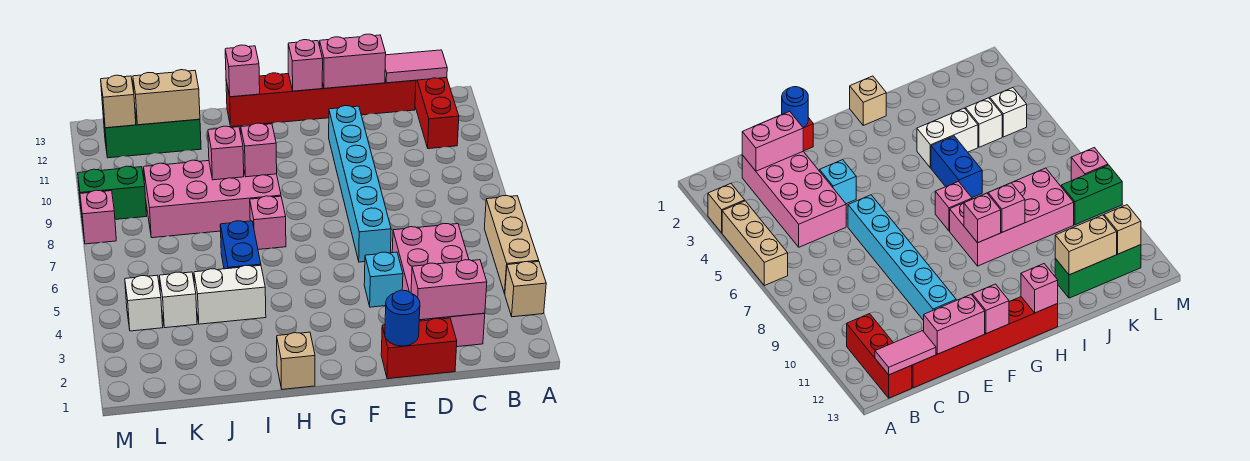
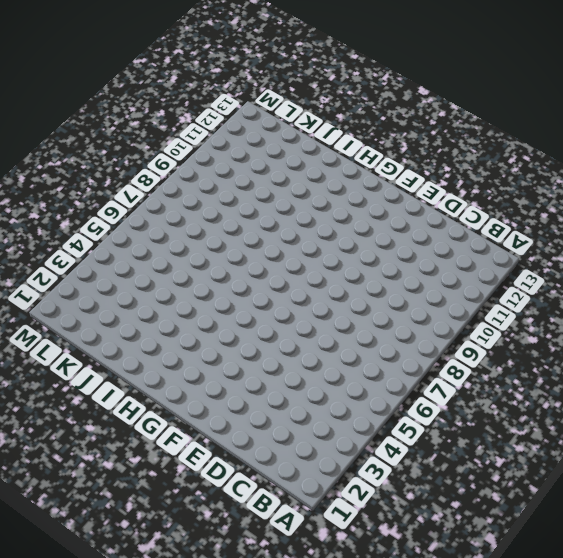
none -> tan 1x1 brick [505,262,546,317]
none -> tan 1x3 brick [484,196,539,294]
none -> red 1x3 brick [415,78,459,149]

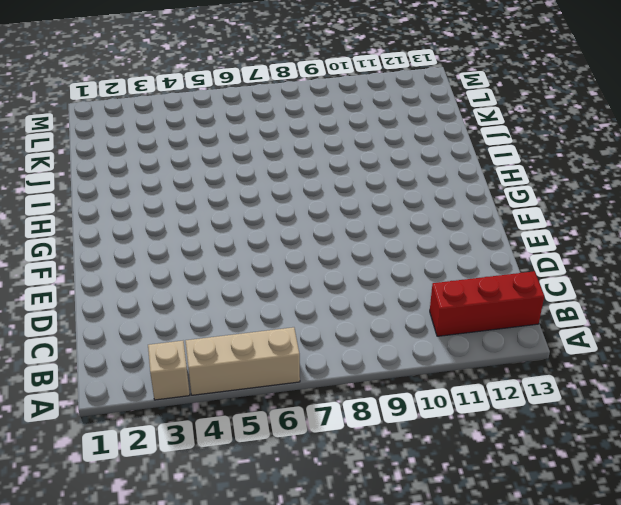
none -> pink 2x4 brick [392,224,485,347]
none -> red 1x6 brick [226,73,416,127]
none -> red 1x2 brick [381,318,457,379]

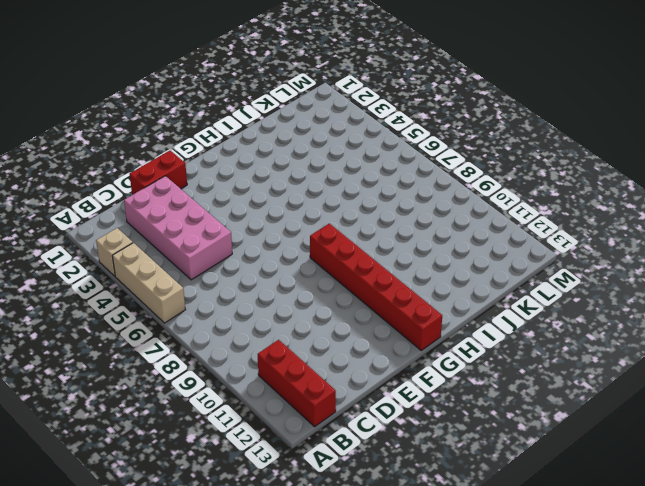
red 1x6 brick [310,223,442,350] -> red 1x6 brick turned to [226,73,416,127]
none -> cyan 1x1 brick [364,252,403,307]
none -> cyan 1x6 brick [329,106,391,262]
none -> tan 1x1 brick [277,332,315,389]

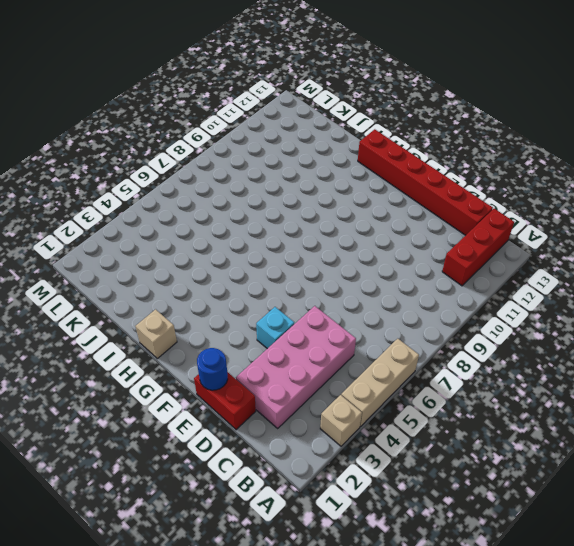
none -> cyan 1x6 brick [329,106,391,262]
none -> pink 1x1 brick [250,196,286,250]
none -> pink 2x4 brick [144,160,281,238]

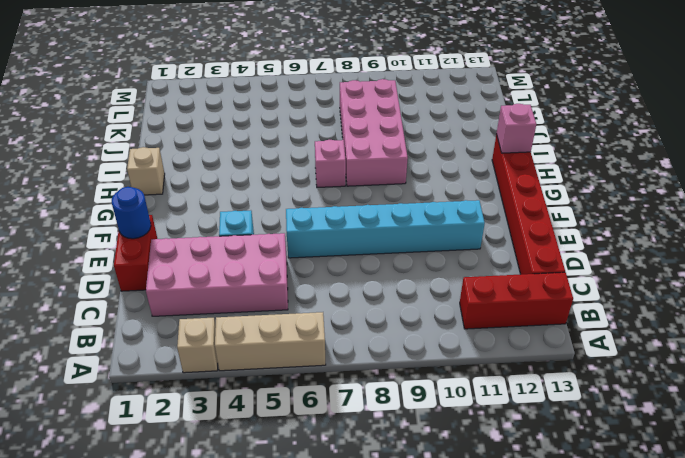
none -> white 1x2 brick [194,265,266,324]
none -> blue 1x2 brick [220,221,261,269]
none -> green 1x3 brick [103,112,201,158]

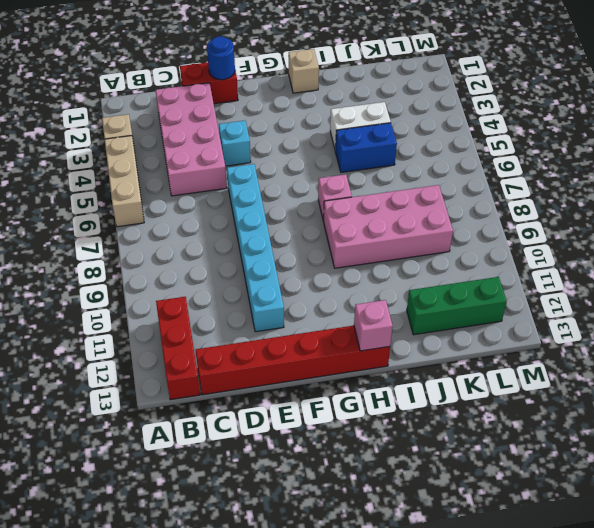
blue 1x2 brick [336,123,397,172] -> blue 1x2 brick turned to [220,221,261,269]
none -> white 1x1 brick [160,272,197,328]
none -> white 1x1 brick [125,276,163,331]
none -> green 1x2 brick [78,166,147,219]

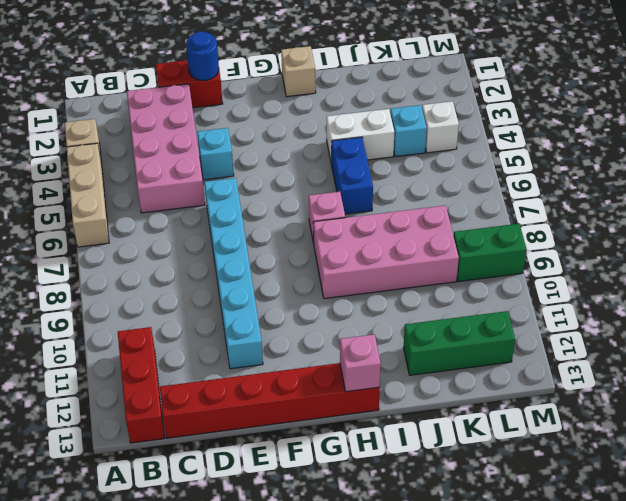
cyan 1x1 brick [390,105,427,157] -> white 1x1 brick [160,272,197,328]
none -> pink 1x1 brick [80,190,116,244]
none -> pink 1x2 tile [385,50,447,83]
none -> pink 1x2 brick [411,260,487,320]

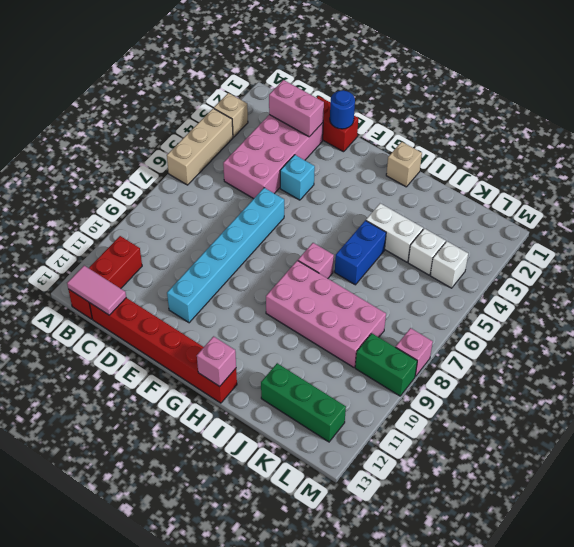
none -> pink 1x2 brick [320,34,386,88]
none -> pink 1x1 brick [288,40,323,91]
none -> pink 1x1 brick [241,123,277,177]

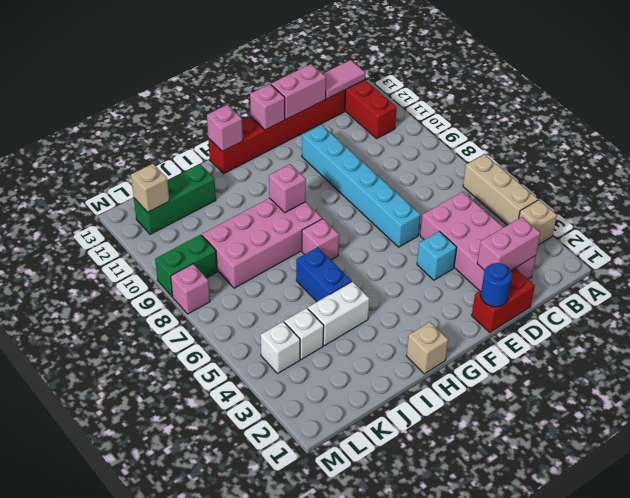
none -> pink 1x1 brick [208,126,244,180]
none -> tan 1x2 brick [133,70,200,125]

